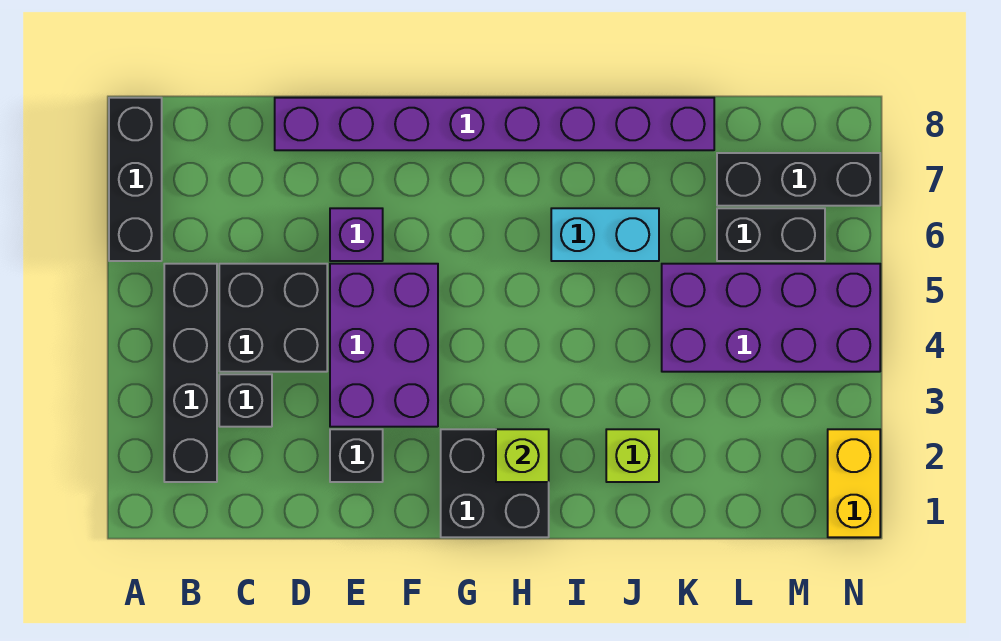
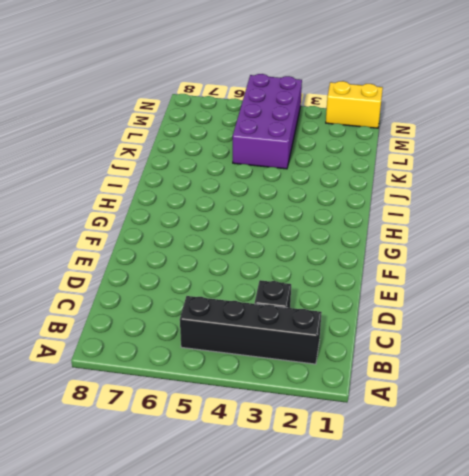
none -> black 1x3 brick [109,98,162,261]
none -> black 2x2 brick [219,264,327,372]
none -> purple 1x8 brick [275,98,714,150]

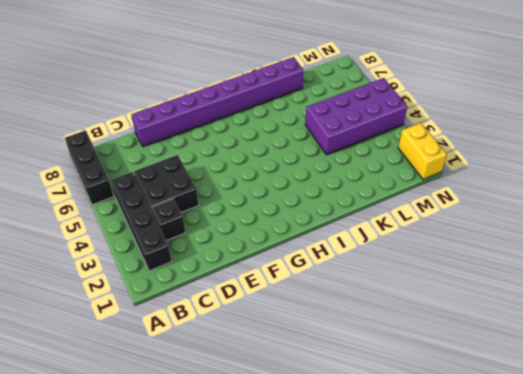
none -> black 1x1 brick [330,429,383,482]
none -> purple 2x3 brick [330,264,438,427]
none -> purple 1x1 brick [330,208,383,261]

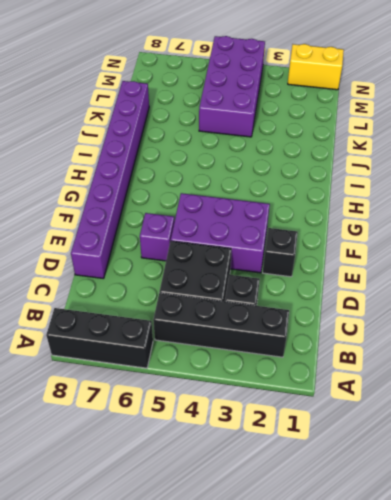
none -> black 2x2 brick [441,429,549,537]
none -> cyan 1x2 brick [551,208,659,261]
none -> lime 1x1 brick [606,429,659,482]

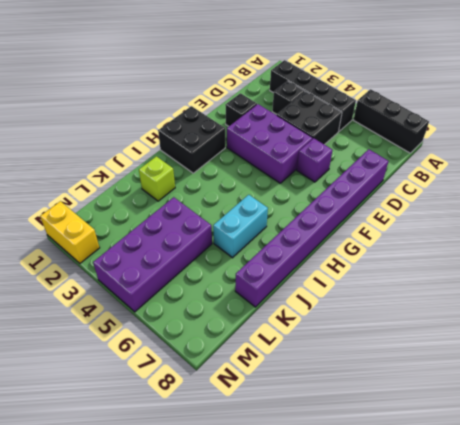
none -> black 1x2 brick [717,208,825,261]
none -> black 1x3 brick [717,153,880,206]
none -> lime 1x1 brick [496,429,549,482]

